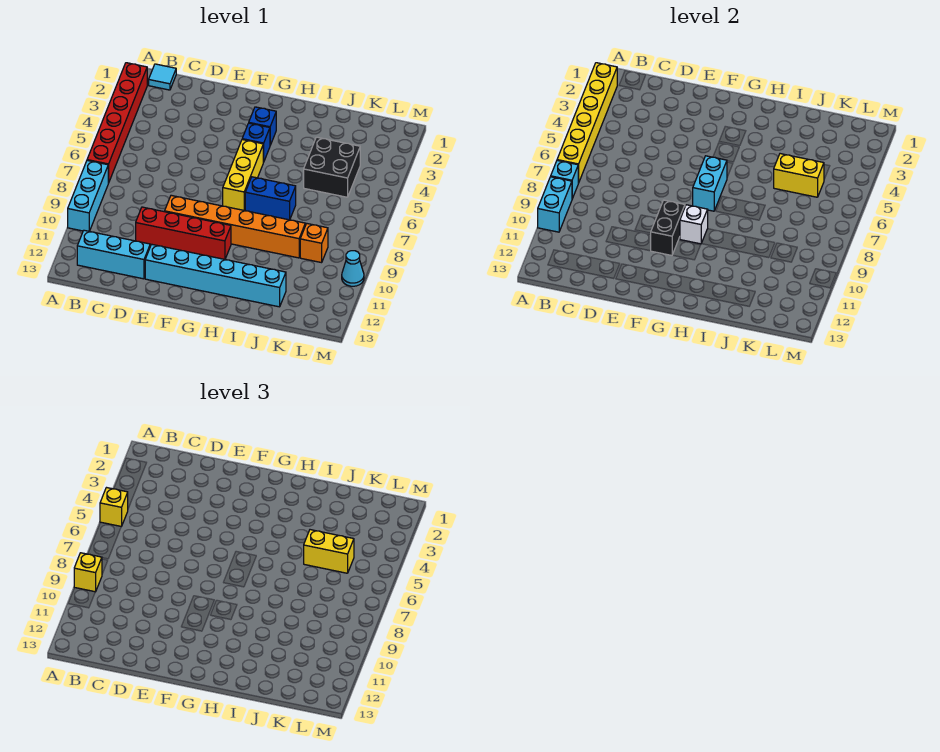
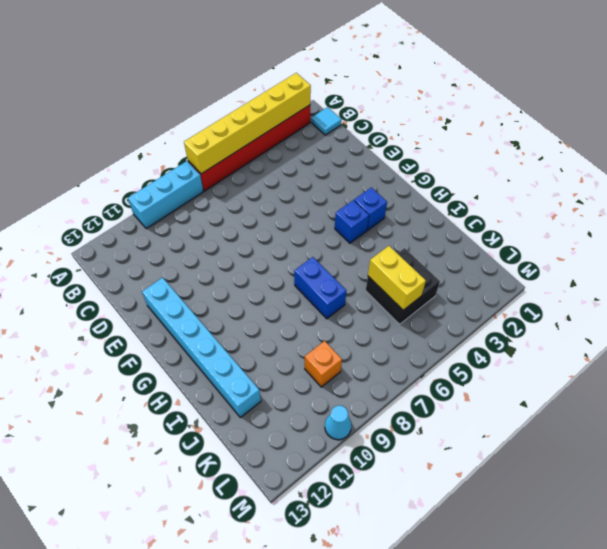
none -> cyan 1x3 brick [77,230,150,279]
none -> red 1x4 brick [136,207,231,259]
none -> orange 1x6 brick [165,195,305,258]

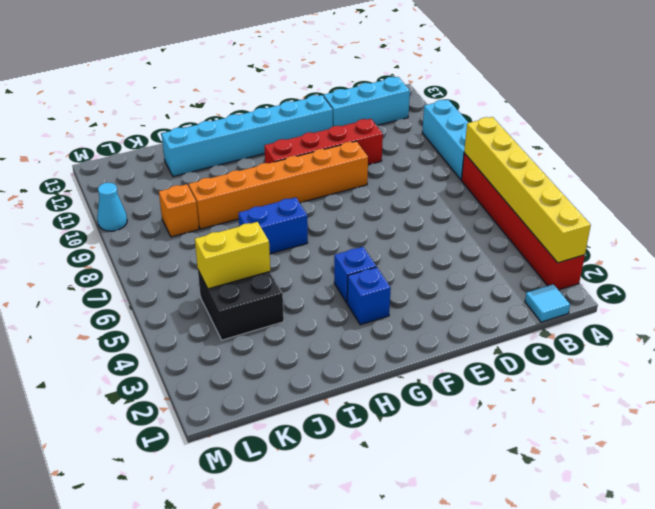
none -> yellow 1x3 brick [223,140,263,210]
none -> cyan 1x1 brick [551,161,578,199]
none -> cyan 1x2 brick [538,177,572,232]

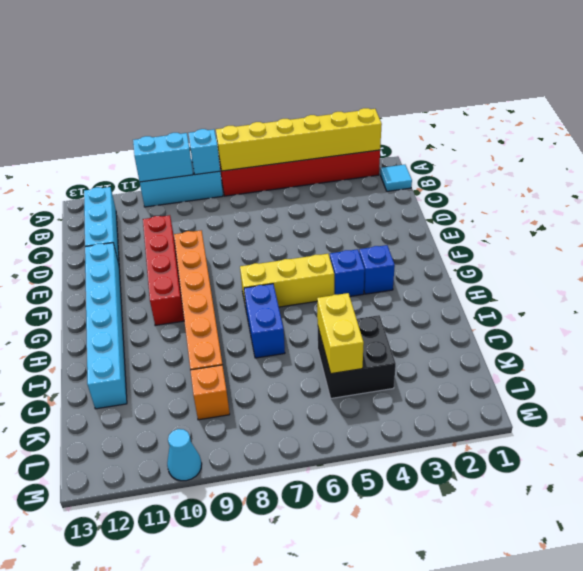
none -> black 1x2 brick [651,200,685,255]
none -> cyan 1x2 brick [693,156,727,211]
none -> white 1x1 brick [680,205,708,244]

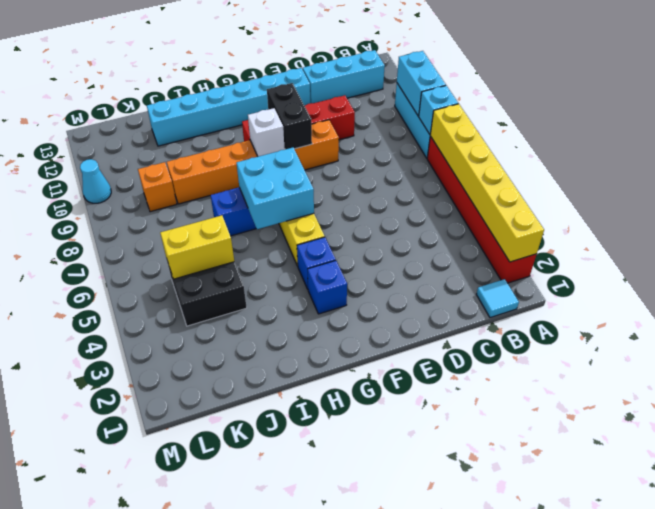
cyan 2x2 brick [236,148,314,229] -> cyan 1x2 brick [693,156,727,211]
none -> yellow 1x1 brick [100,488,128,527]
none -> yellow 1x1 brick [74,553,102,592]
none -> yellow 1x2 brick [304,530,354,573]

